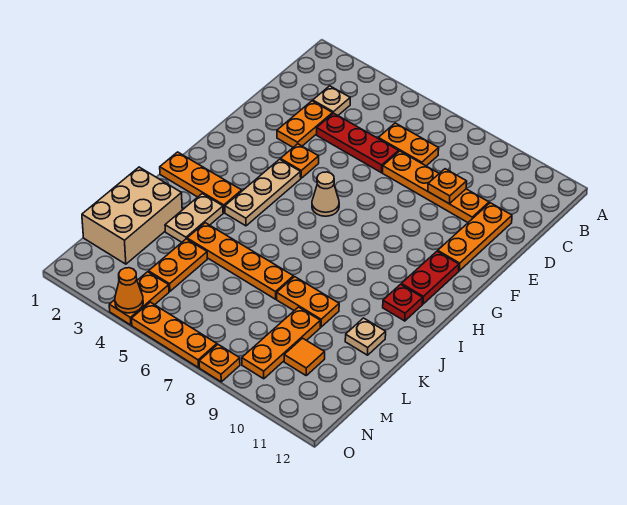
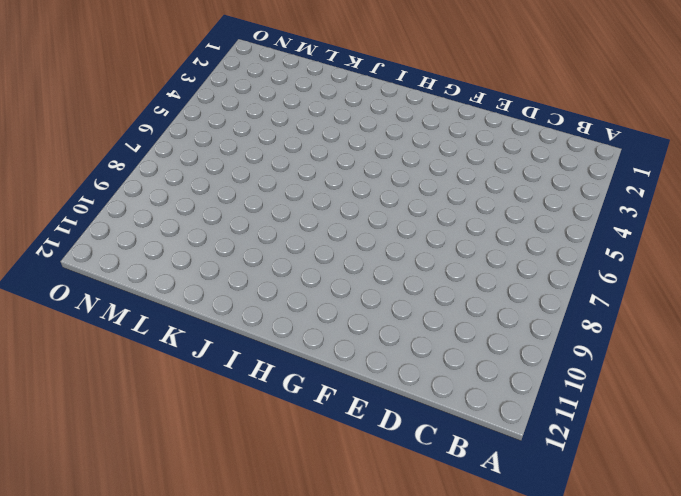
none -> tan 1x1 plate [313,86,350,115]
none -> orange 1x2 plate [378,123,439,166]
none -> orange 1x2 plate [277,101,333,147]

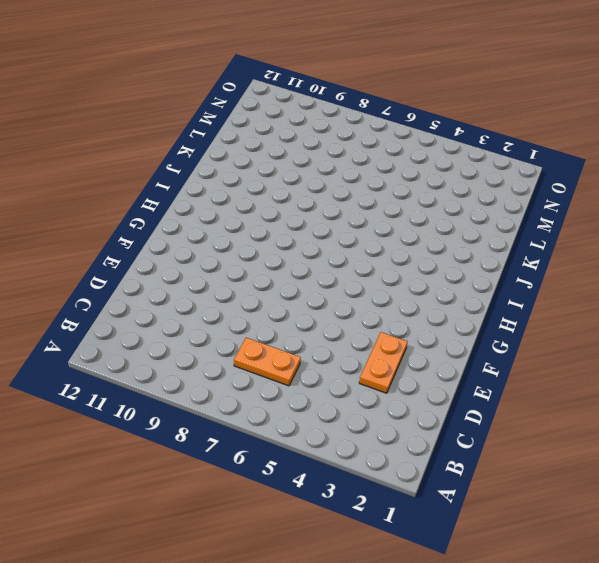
none -> tan 1x1 plate [313,86,350,115]
none -> red 1x3 plate [317,113,399,173]
none -> orange 1x4 plate [383,151,489,222]

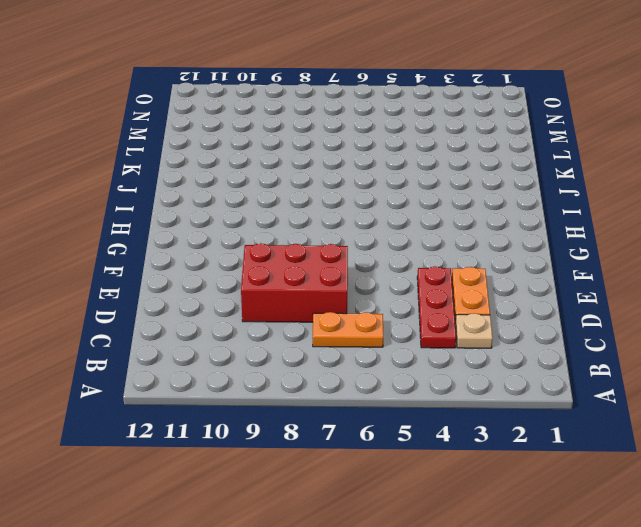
red 1x3 plate [417,267,456,348] -> red 1x3 plate turned to [317,113,399,173]
red 2x3 brick [241,243,348,322] -> orange 1x4 plate [383,151,489,222]
none -> orange 1x3 plate [438,203,512,271]
none -> orange 1x1 plate [280,144,319,178]
none -> tan 1x3 plate [225,159,301,226]

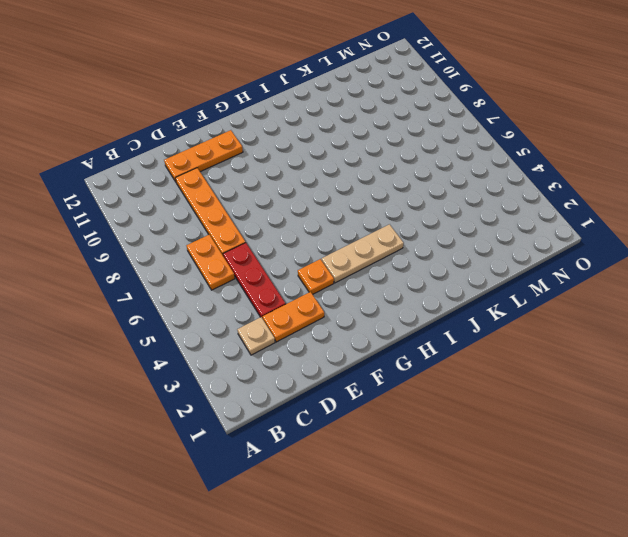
none -> tan 1x1 cone [312,172,339,216]
none -> red 1x2 plate [401,251,459,304]
none -> orange 1x3 plate [160,152,242,213]

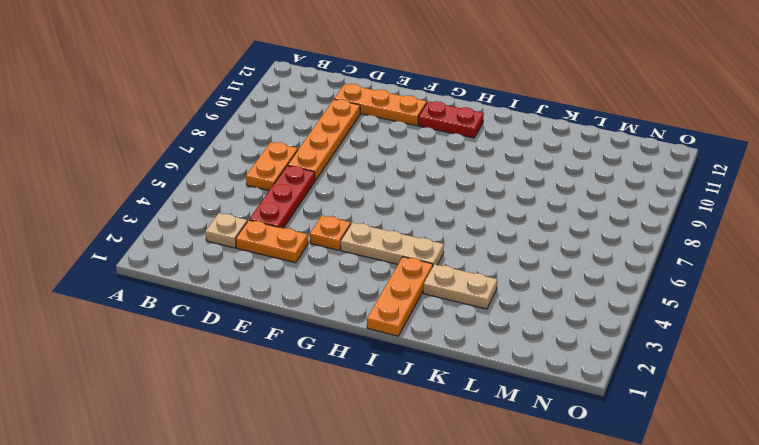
none -> tan 1x1 cone [312,172,339,216]
none -> red 1x1 plate [383,284,423,321]
none -> tan 2x3 brick [82,167,182,264]

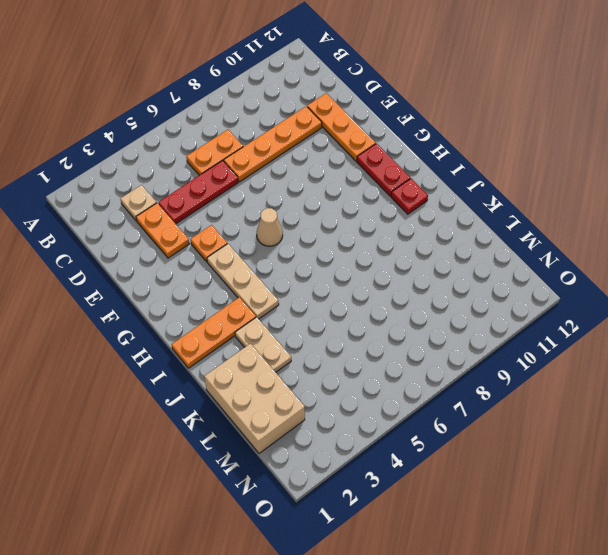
none -> orange 1x4 plate [187,223,293,299]
none -> orange 1x2 plate [277,277,339,327]
none -> tan 1x1 plate [345,318,386,355]

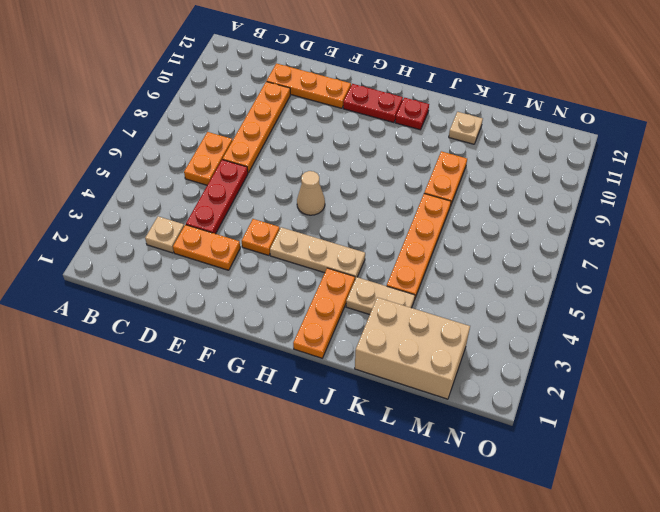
none -> orange 1x2 plate [149,239,207,291]
none -> orange 1x3 plate [242,307,320,379]
none -> orange 1x1 tile [284,338,325,375]

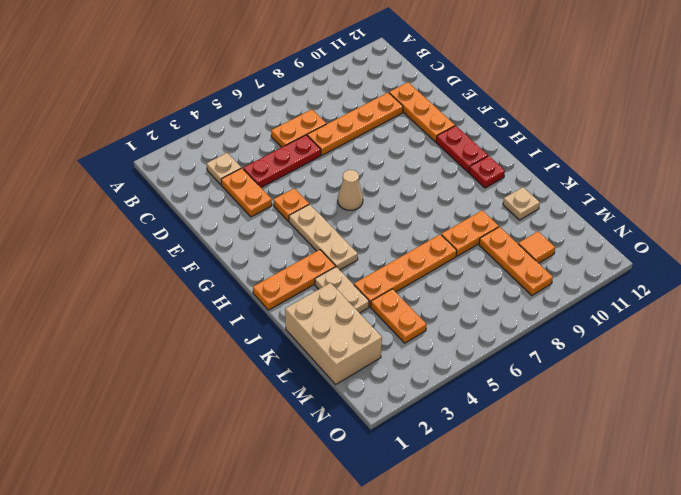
none -> orange 1x2 plate [109,272,169,325]
none -> orange 1x3 plate [132,302,217,367]
none -> orange 1x1 plate [199,345,240,382]

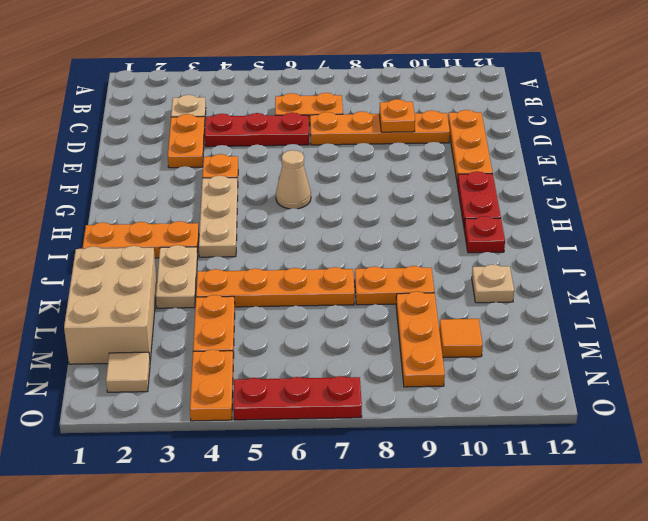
tan 1x1 tile [106,352,150,392] -> none
red 1x3 plate [233,376,362,420] -> orange 1x3 plate [132,302,217,367]
none -> orange 1x1 plate [199,345,240,382]
none -> orange 1x1 cone [115,268,143,313]

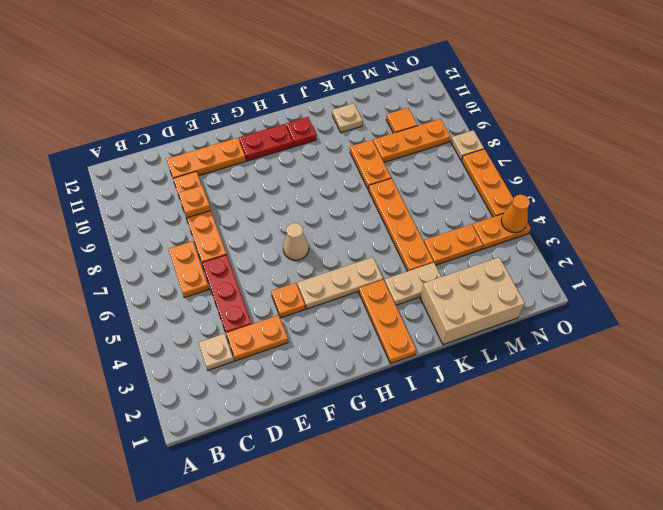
tan 1x1 plate [451,130,484,160] -> orange 1x1 plate [199,345,240,382]

